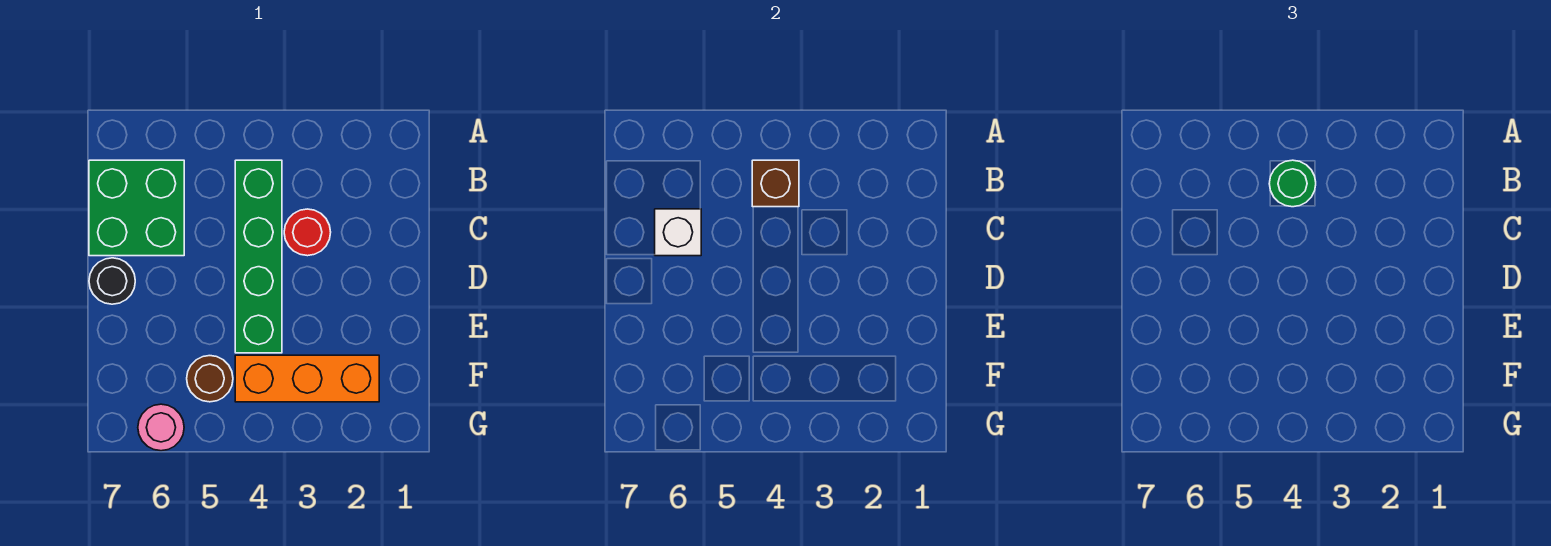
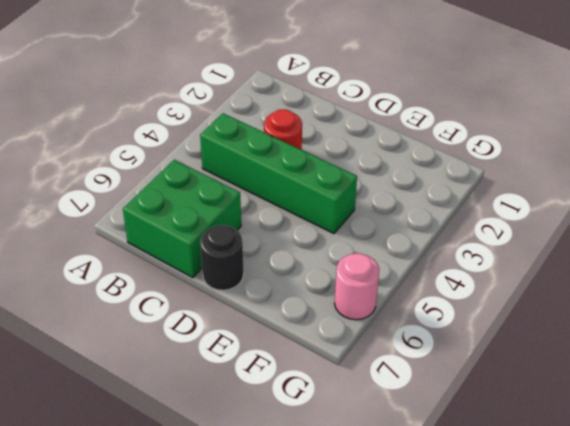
none -> orange 1x3 brick [235,355,379,402]
none -> brown 1x1 round brick [187,356,233,402]

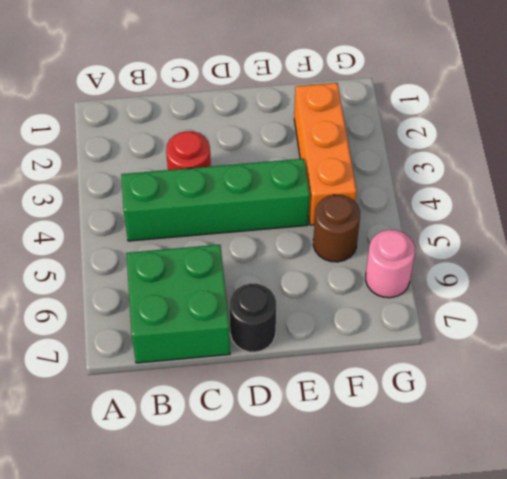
none -> brown 1x1 brick [752,160,799,207]
none -> white 1x1 brick [655,209,701,256]

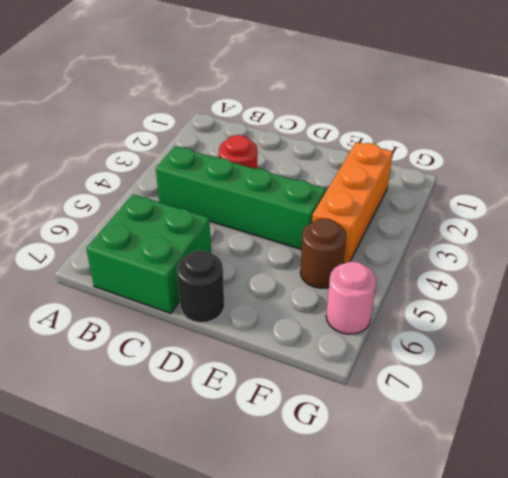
none -> brown 1x1 brick [752,160,799,207]
none -> white 1x1 brick [655,209,701,256]

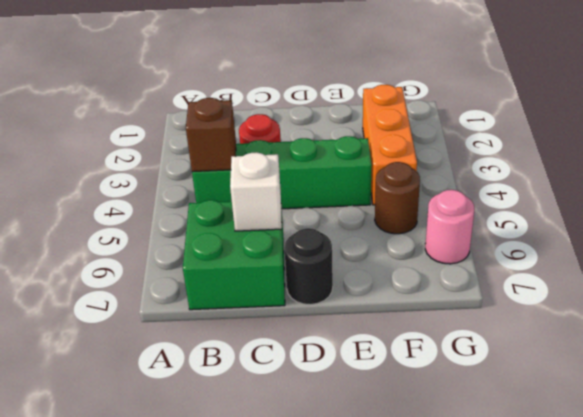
none -> green 1x1 round brick [1269,160,1316,207]

